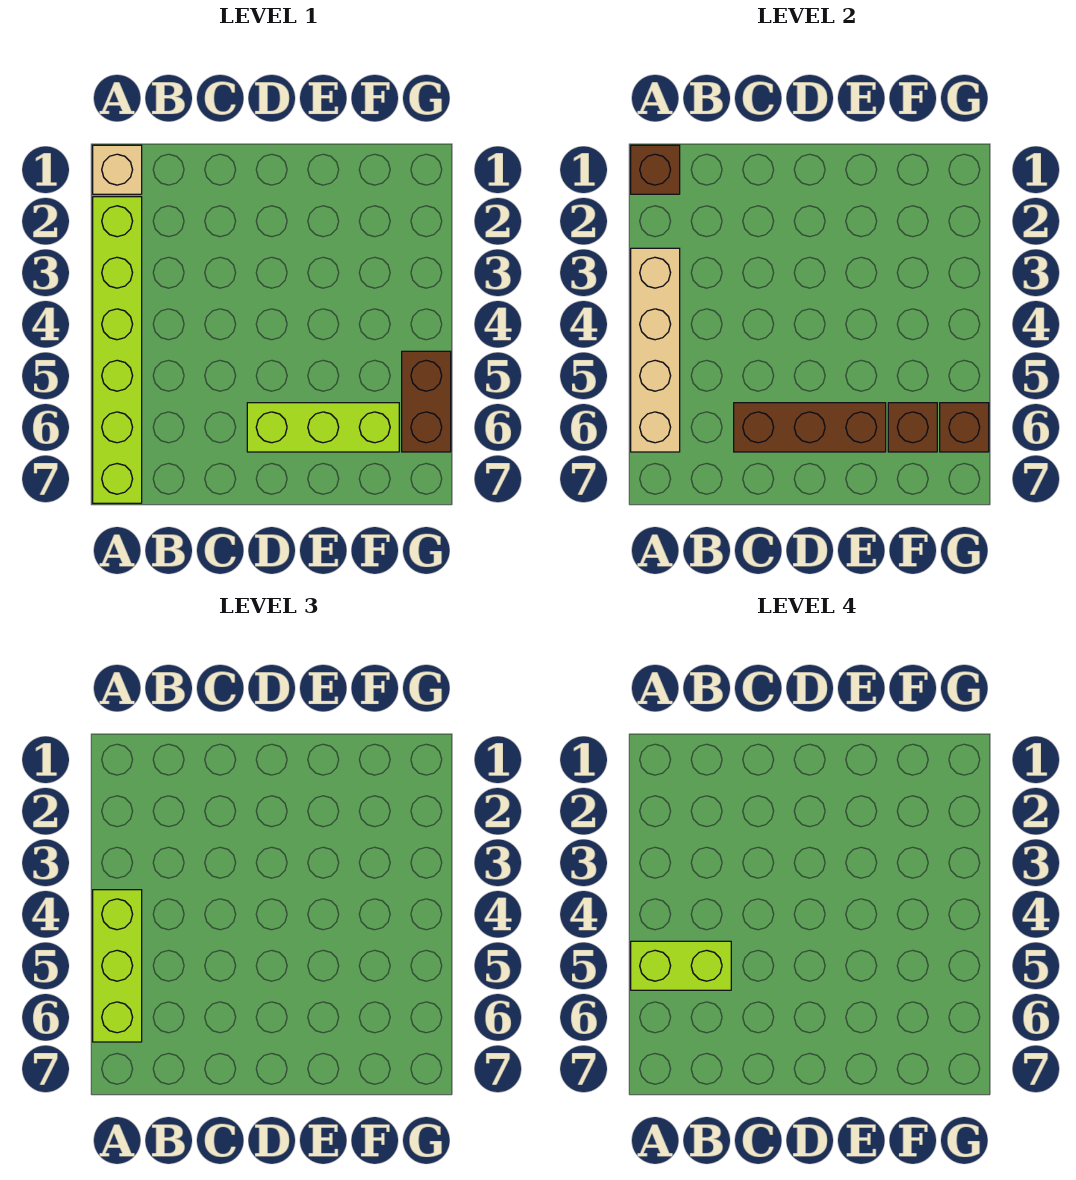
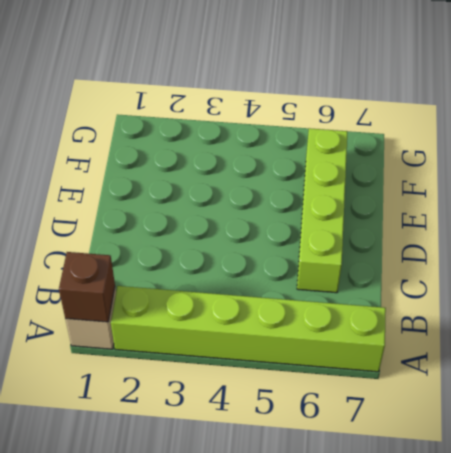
lime 1x4 brick [297,128,348,293] -> lime 1x3 brick [247,403,399,452]
none -> brown 1x2 brick [402,351,451,452]
none -> tan 1x4 brick [631,248,680,452]

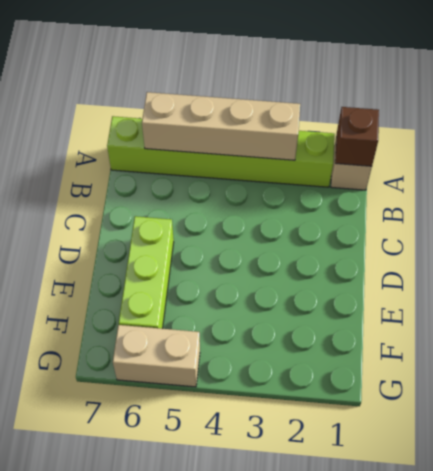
tan 1x2 brick [113,325,200,387] -> brown 1x2 brick [402,351,451,452]
none -> brown 1x3 brick [734,403,886,452]
none -> brown 1x1 brick [888,403,937,452]

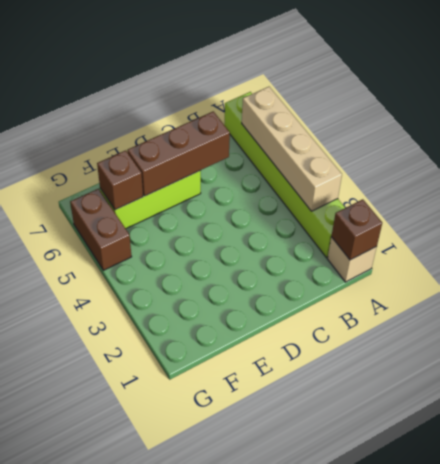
none -> brown 1x1 brick [940,403,989,452]
none -> lime 1x3 brick [93,890,142,1042]

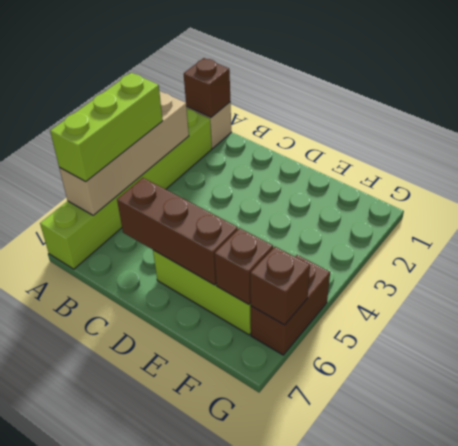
none -> lime 1x2 brick [631,941,731,990]

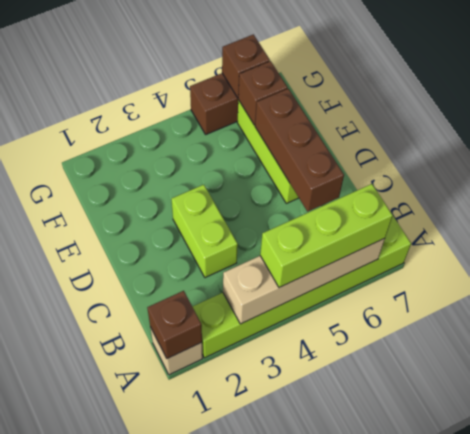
lime 1x2 brick [171,184,238,278] -> lime 1x2 brick moved to [631,941,731,990]

